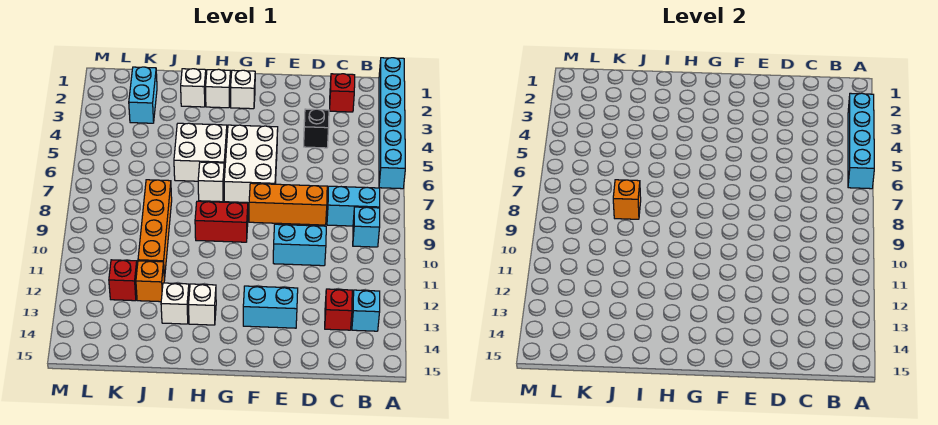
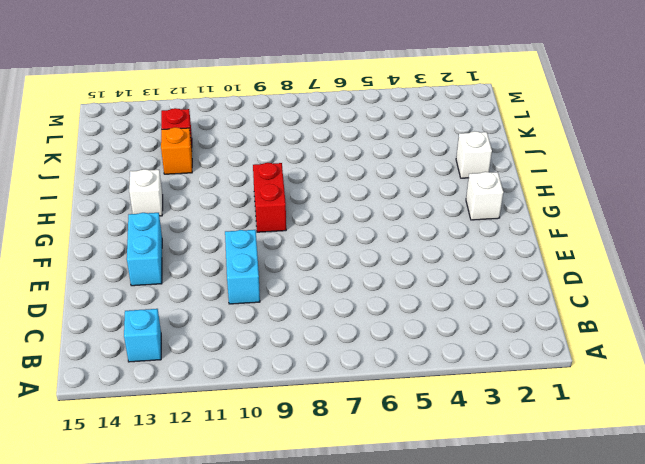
none -> cyan 1x6 brick [379,58,405,189]
none -> cyan 1x2 brick [327,186,380,226]
none -> cyan 1x1 brick [353,207,380,247]

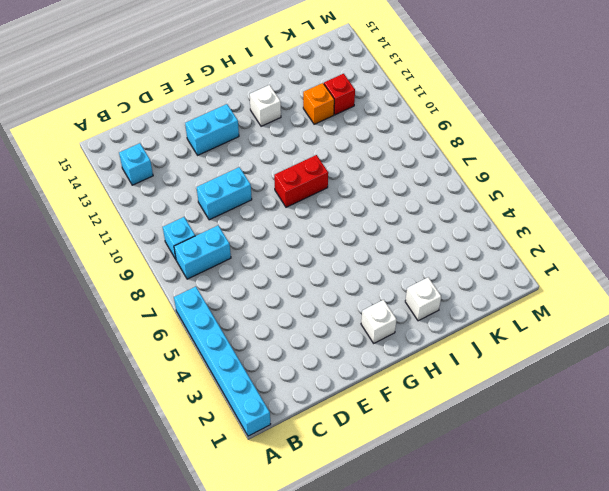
none -> red 1x1 brick [330,74,355,112]
none -> red 1x1 brick [325,289,352,330]
none -> black 1x1 brick [304,109,329,148]

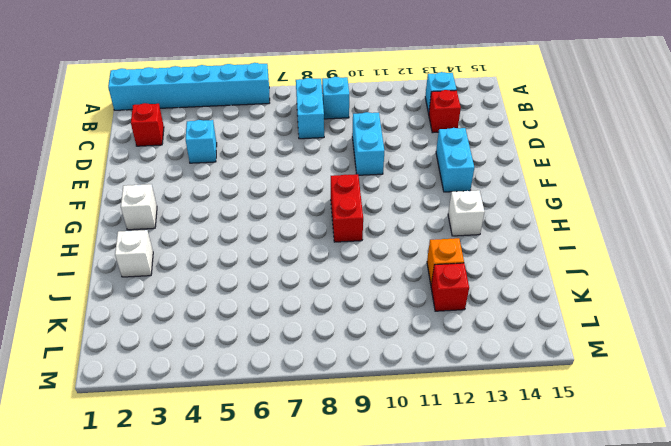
cyan 1x1 brick [186,120,217,163] -> black 1x1 brick [304,109,329,148]
none -> orange 1x3 brick [249,183,327,225]
none -> white 2x3 brick [224,125,278,203]
none -> white 1x1 brick [206,69,231,108]

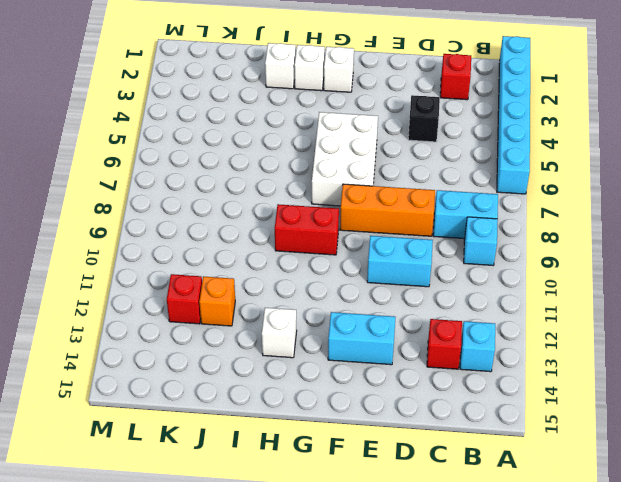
none -> white 2x2 brick [174,123,227,181]
none -> white 1x1 brick [198,162,224,202]
none -> white 1x1 brick [161,283,189,324]

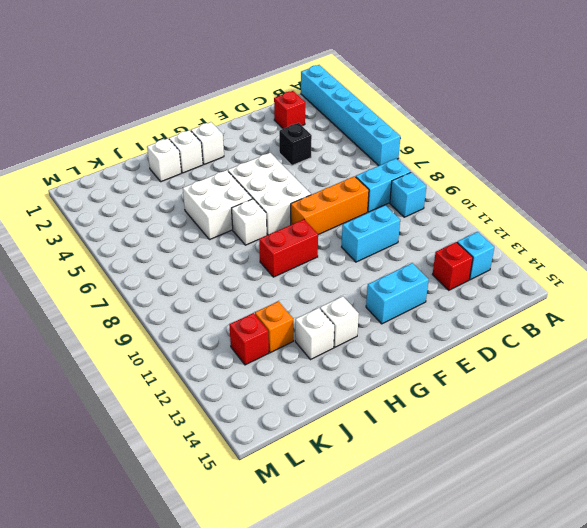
none -> orange 1x4 brick [138,180,172,280]
none -> cyan 1x2 brick [129,67,157,123]
none -> cyan 1x4 brick [848,93,874,189]

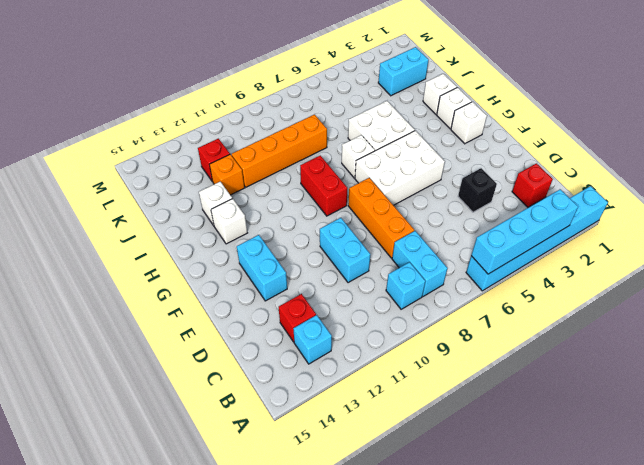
none -> orange 1x1 brick [613,180,641,219]

